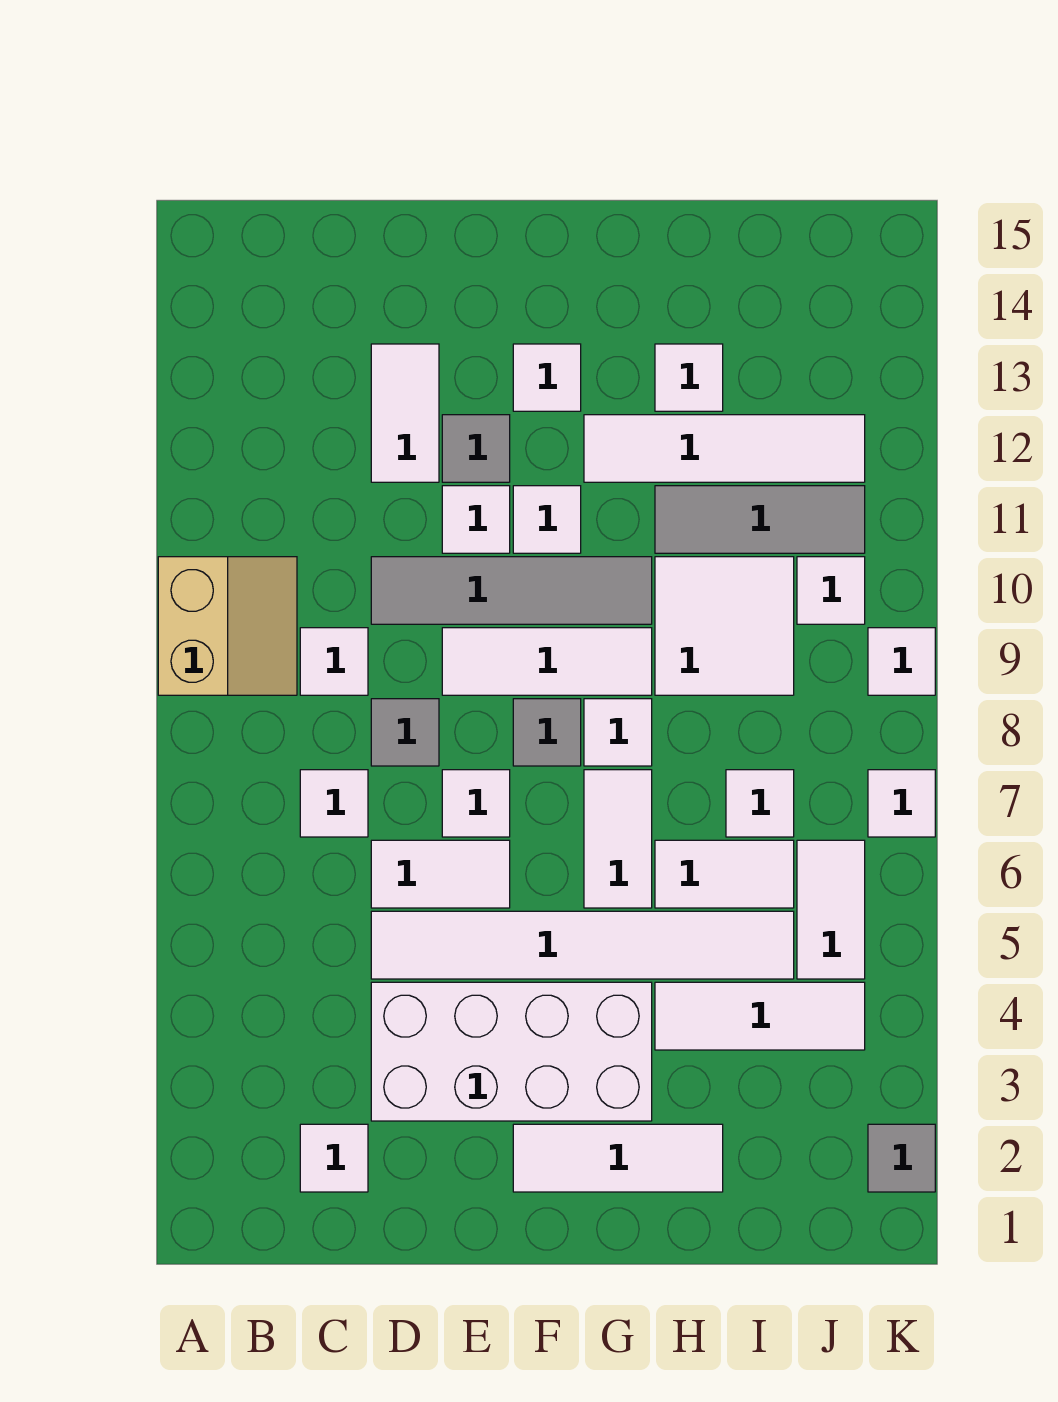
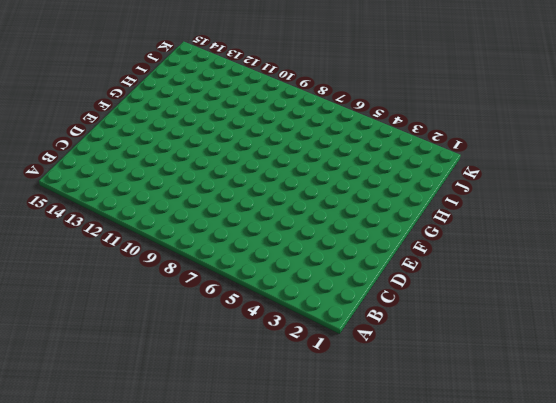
none -> tan 2x2 slope [158,557,297,695]
none -> white 1x1 tile [300,1124,368,1192]
none -> white 1x1 tile [300,770,368,837]
none -> white 1x1 tile [300,628,368,695]

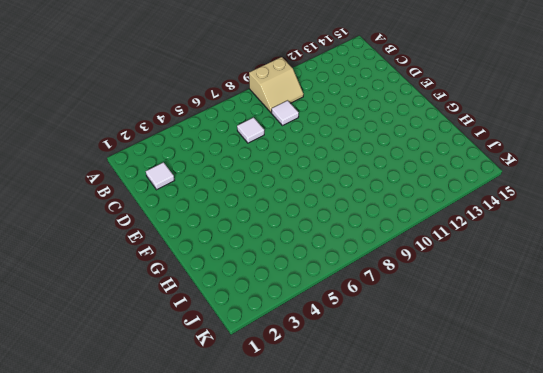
none -> white 2x4 brick [371,982,652,1121]
none -> white 1x6 tile [371,911,794,979]
none -> white 1x2 tile [371,840,510,908]
none -> grey 1x1 tile [371,699,439,766]

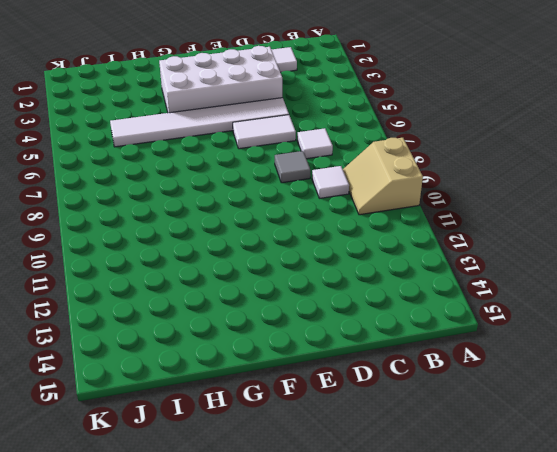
none -> grey 1x4 tile [371,557,652,624]
none -> white 1x2 tile [371,344,439,482]
none -> white 1x1 tile [442,770,510,837]
none -> white 1x3 tile [442,628,652,695]

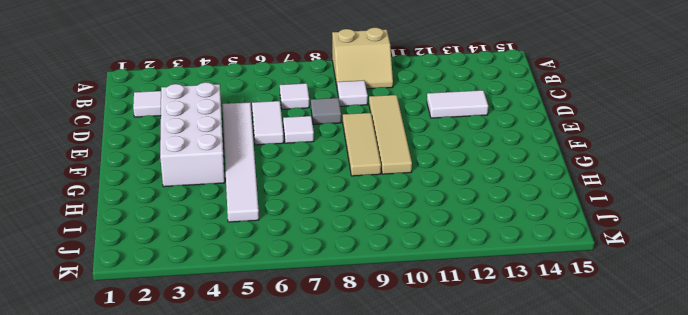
tan 1x4 tile [369,95,412,174] -> grey 1x4 tile [371,557,652,624]
tan 1x3 tile [343,113,381,176] -> white 1x3 tile [442,628,652,695]
none -> white 1x1 tile [442,486,510,553]
none -> grey 1x1 tile [442,415,510,482]
none -> white 1x3 tile [513,1124,723,1192]
none -> grey 1x1 tile [513,699,581,766]

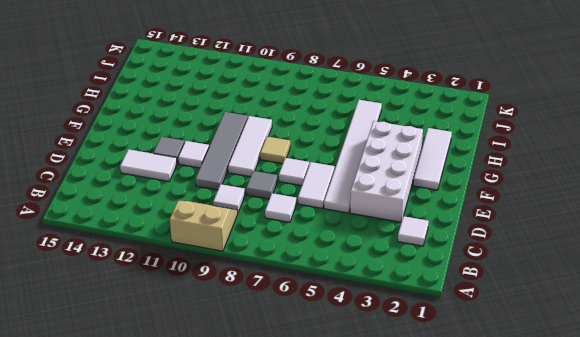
tan 1x1 tile [260,137,290,164] -> grey 1x1 tile [513,699,581,766]
none -> white 1x1 tile [513,486,581,553]
none -> white 1x1 tile [513,344,581,411]
none -> white 1x2 tile [584,770,652,908]
none -> white 1x1 tile [584,699,652,766]

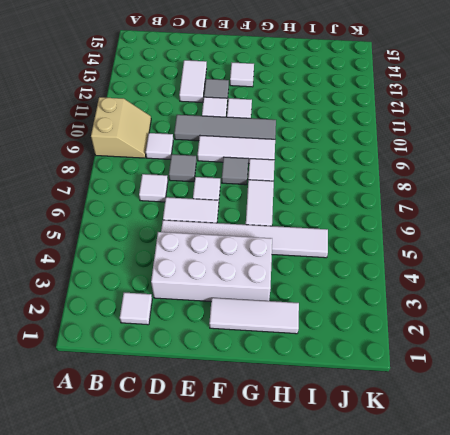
none -> white 1x4 tile [584,415,865,482]
none -> white 1x3 tile [655,982,865,1050]
none -> white 1x2 tile [655,840,794,908]
none -> white 2x2 tile [655,557,794,695]

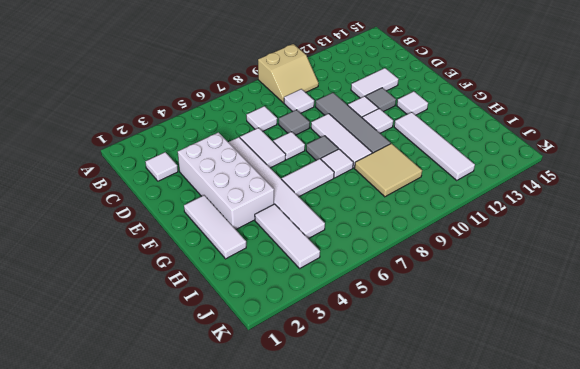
tan 2x2 tile [355,144,422,197] -> white 2x2 tile [655,557,794,695]
none -> white 1x2 tile [655,840,794,908]
none -> grey 1x3 tile [655,486,865,553]
none -> white 1x1 tile [655,344,723,411]
none -> white 1x1 tile [726,770,794,837]

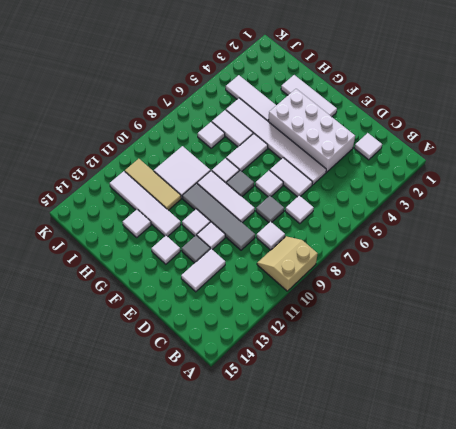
tan 1x3 tile [125,159,181,210] -> grey 1x3 tile [655,486,865,553]
none -> white 1x2 tile [797,840,865,979]
none -> white 1x1 tile [797,557,865,624]
none -> grey 1x1 tile [868,1124,935,1192]
none -> white 1x1 tile [868,770,935,837]

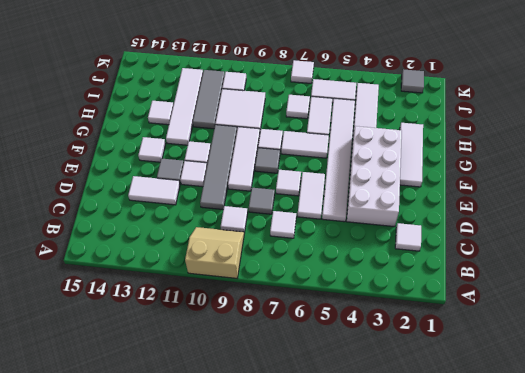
none -> white 1x1 tile [868,628,935,695]

